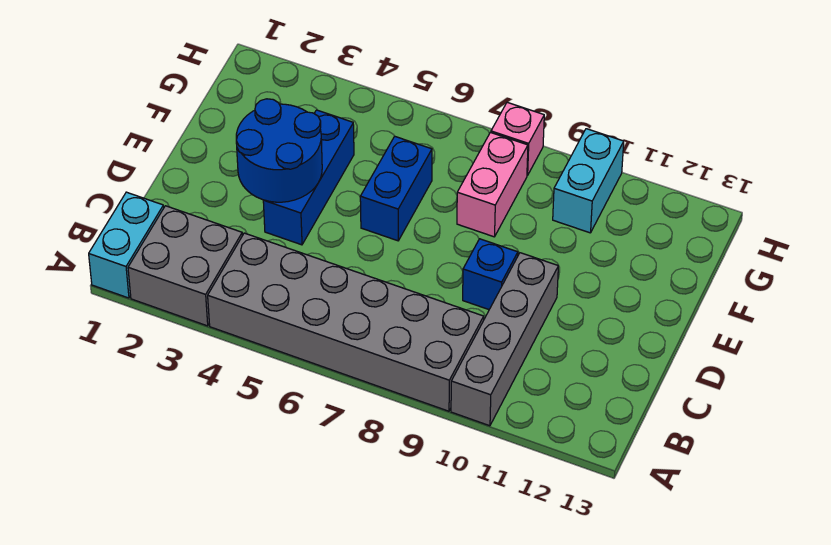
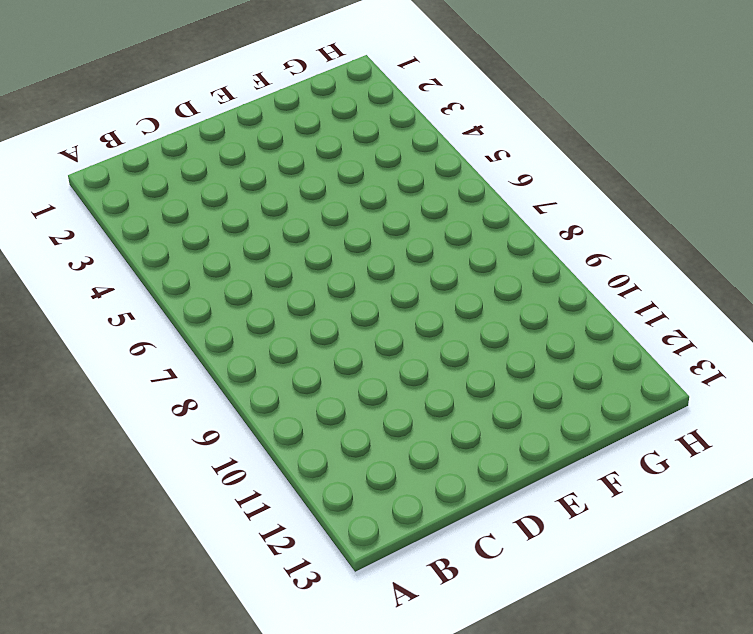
none -> cyan 1x2 brick [89,192,164,298]
none -> grey 2x2 brick [128,206,242,326]

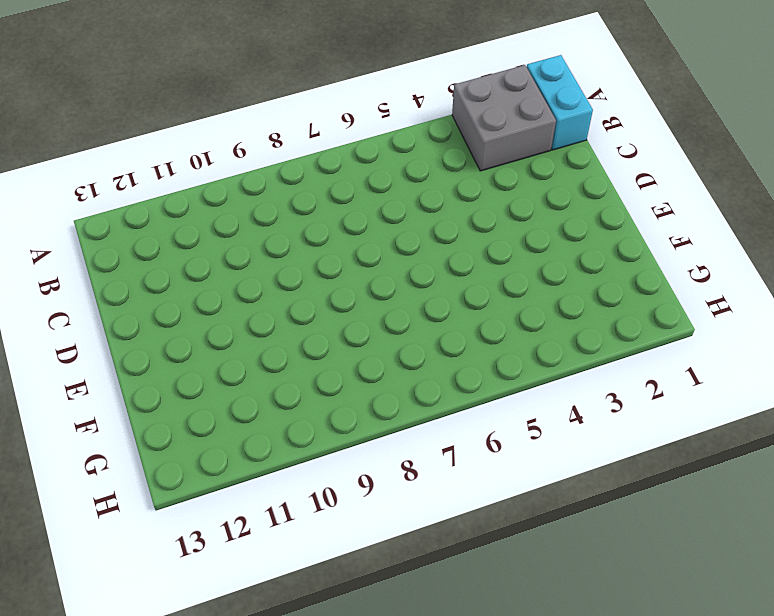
none -> grey 2x6 brick [208,233,484,411]
none -> grey 1x4 brick [451,253,558,426]

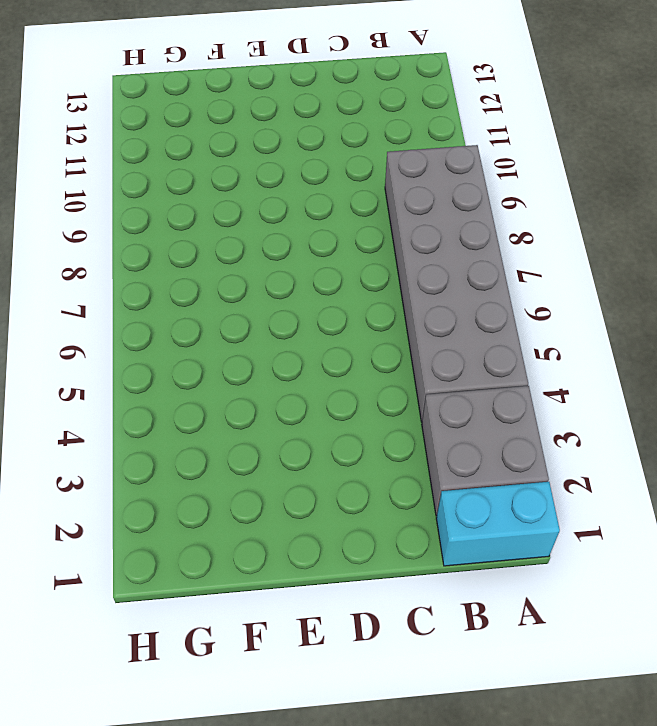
none -> grey 1x4 brick [451,253,558,426]
none -> blue 1x3 brick [263,110,354,245]

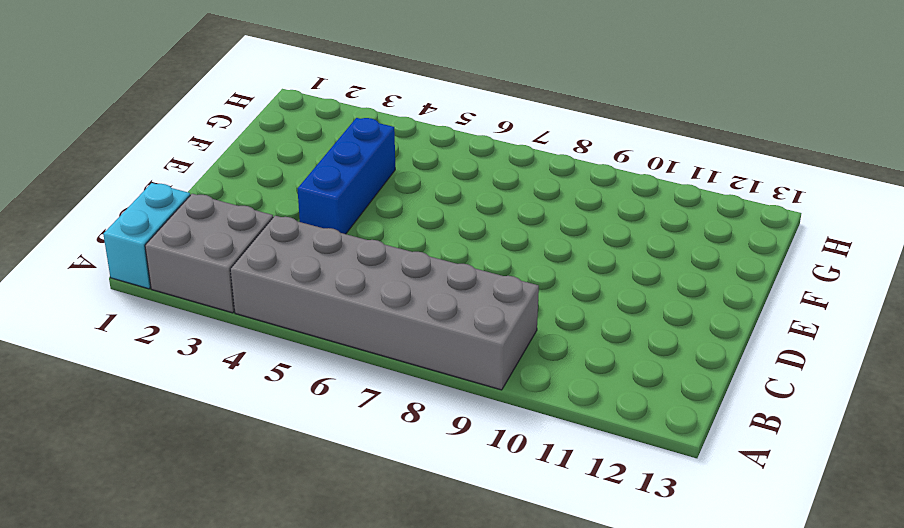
none -> grey 1x4 brick [451,253,558,426]
none -> blue 1x1 brick [463,239,518,310]

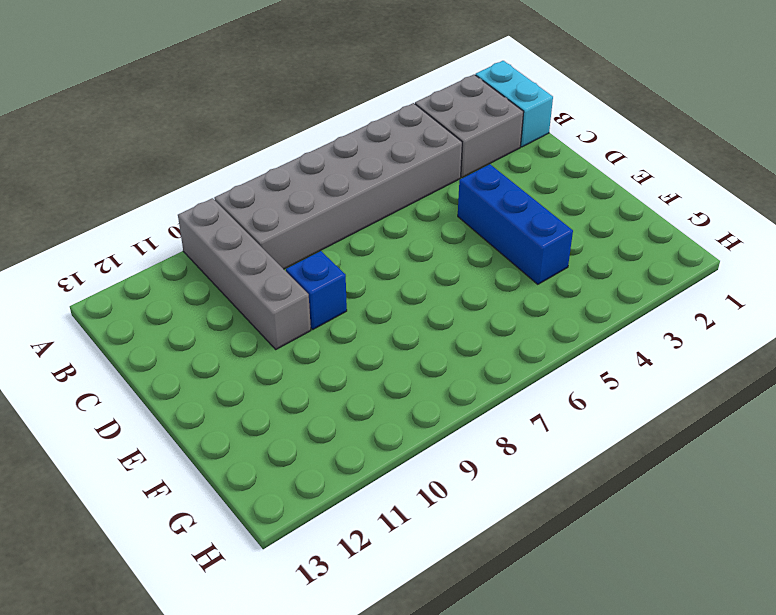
none -> blue 1x2 brick [360,136,432,241]
none -> pink 1x2 brick [457,133,528,237]

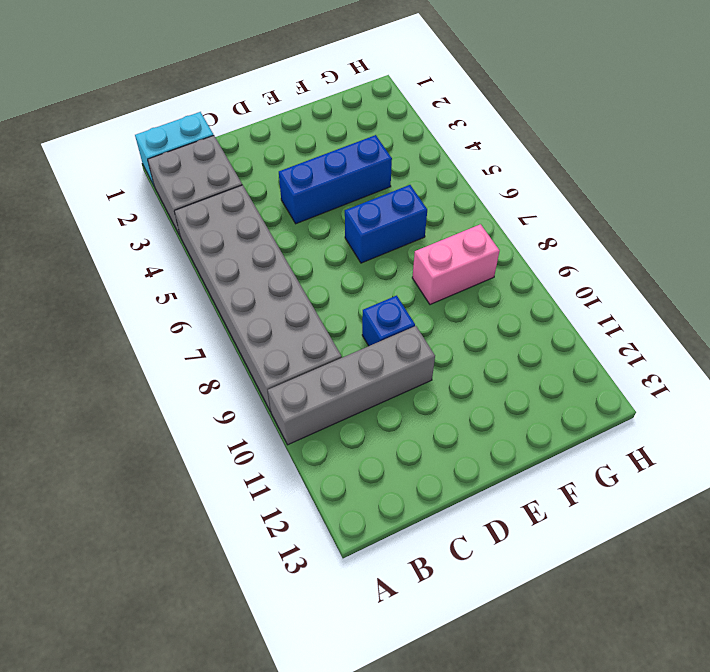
none -> cyan 1x2 brick [553,129,624,233]
none -> pink 1x1 brick [491,102,544,175]

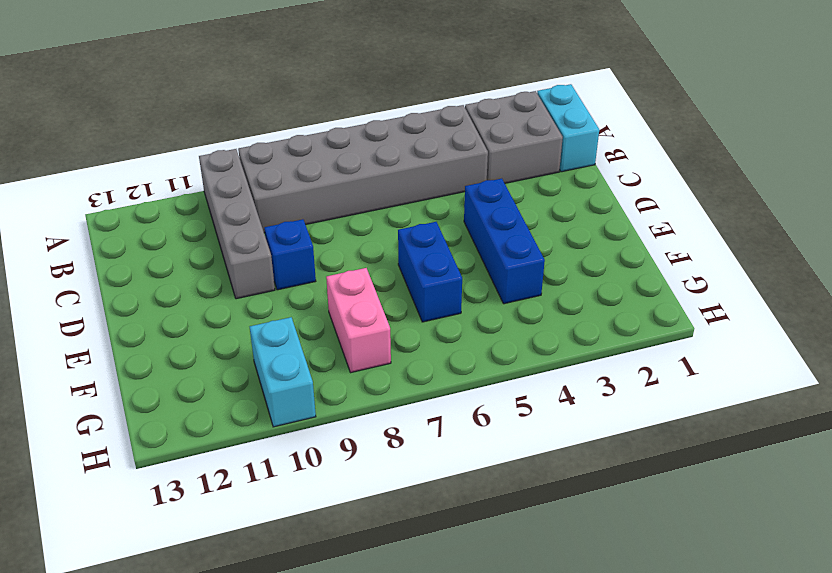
none -> pink 1x1 brick [491,102,544,175]
none -> blue 2x2 round brick [236,99,322,202]

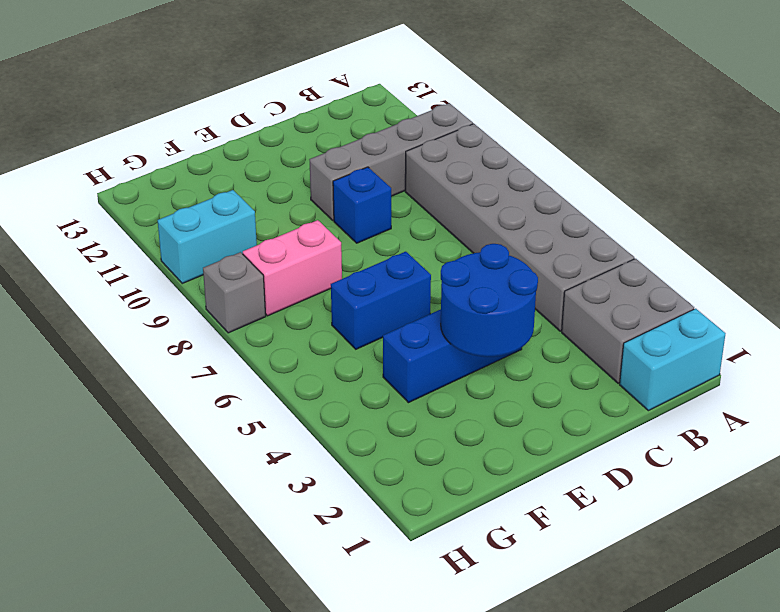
grey 1x1 brick [203,252,266,333] -> pink 1x1 brick [491,102,544,175]

